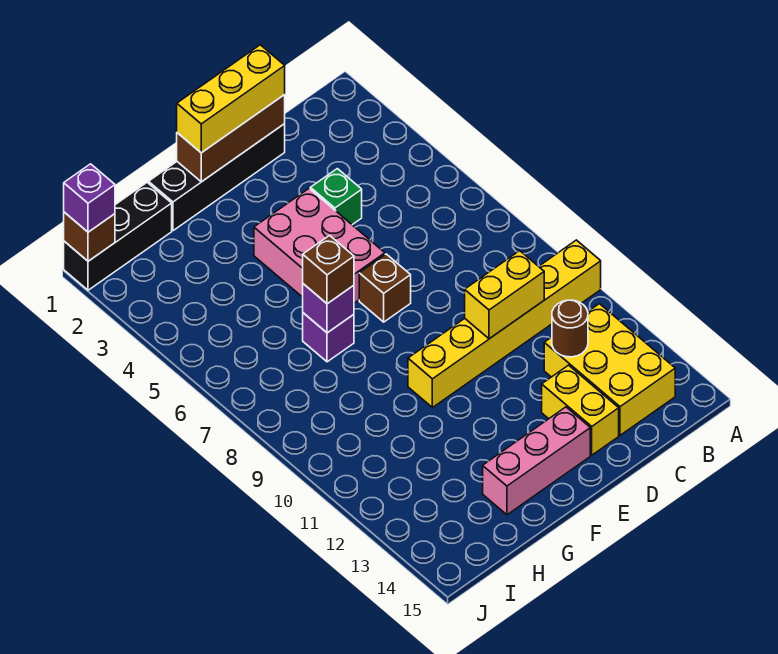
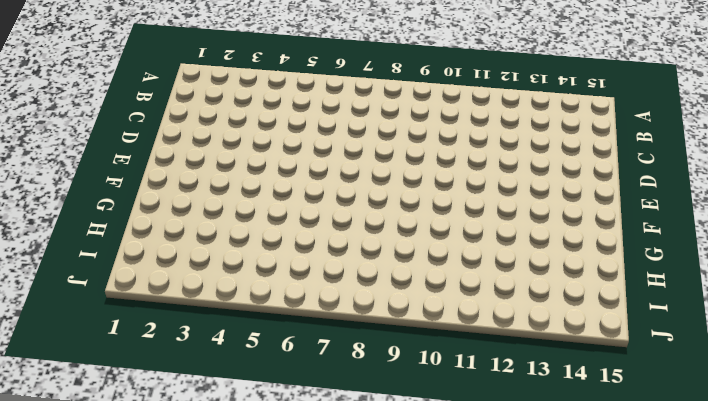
none -> yellow 1x6 brick [408,240,601,408]
none -> yellow 2x3 brick [544,304,675,435]
none -> black 1x4 brick [149,124,285,231]

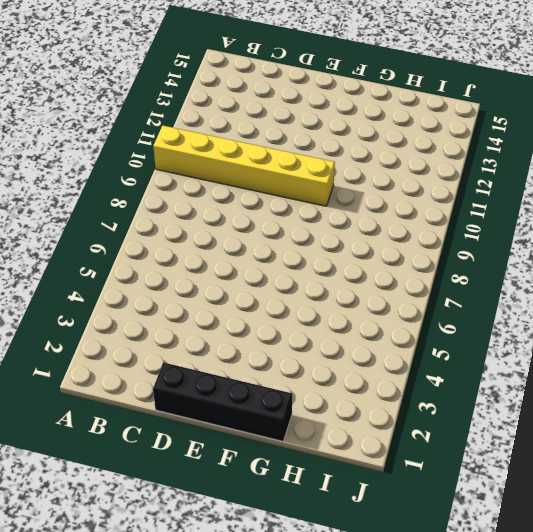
none -> yellow 2x3 brick [544,304,675,435]
none -> green 1x1 brick [310,169,362,225]
none -> yellow 1x2 brick [542,365,619,455]

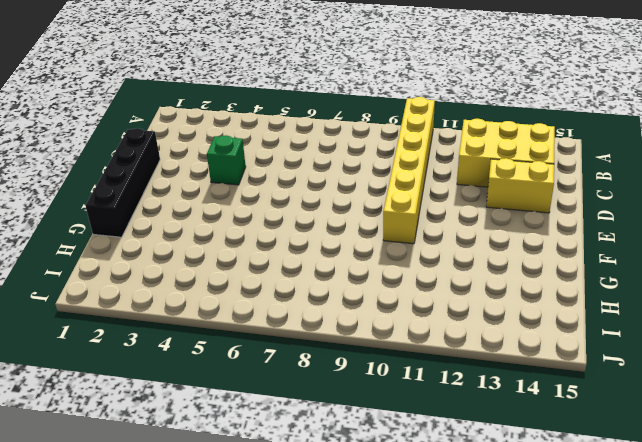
none -> pink 2x3 brick [254,189,385,303]
none -> brown 1x1 brick [359,254,411,322]
none -> pink 1x3 brick [483,407,590,515]

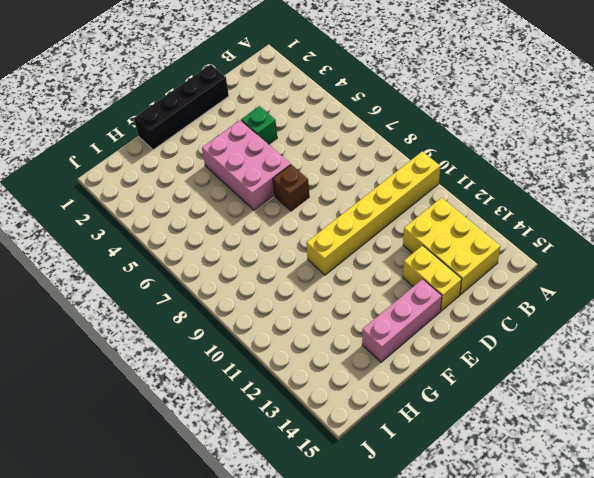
none -> purple 1x1 brick [303,313,354,362]
none -> black 1x3 brick [64,183,172,290]
none -> yellow 1x2 brick [465,251,544,339]

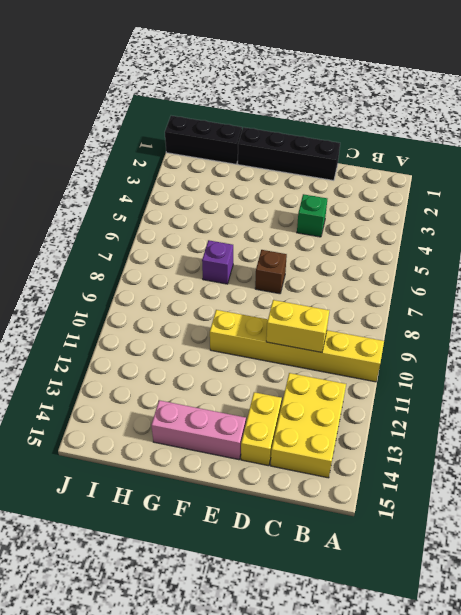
none -> pink 2x3 brick [254,189,385,303]
none -> brown 1x1 round brick [552,300,588,357]
none -> brown 1x3 brick [177,95,285,182]

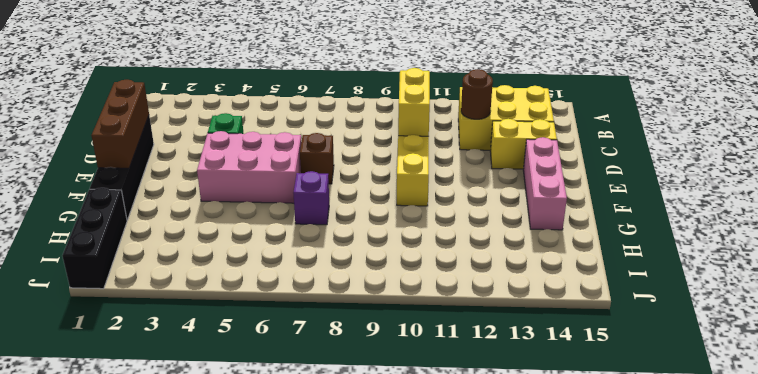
none -> purple 1x1 brick [303,284,354,333]
none -> brown 1x1 brick [64,212,115,261]
none -> yellow 1x3 brick [177,45,285,153]

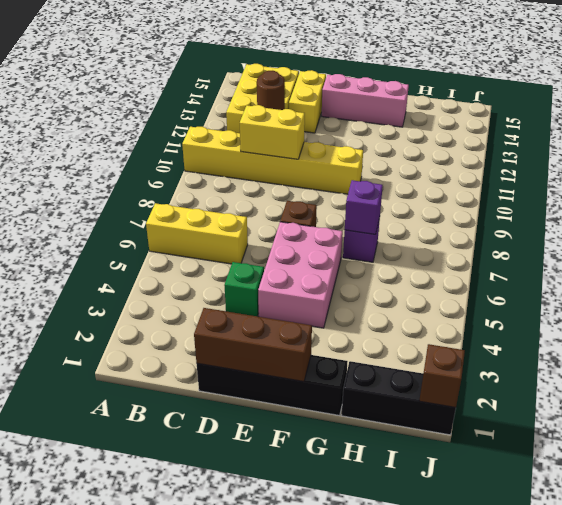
yellow 1x3 brick [146,203,248,264] -> yellow 1x3 brick moved to [177,45,285,153]
none -> brown 1x1 brick [303,236,354,304]
none -> purple 1x1 brick [64,164,115,232]

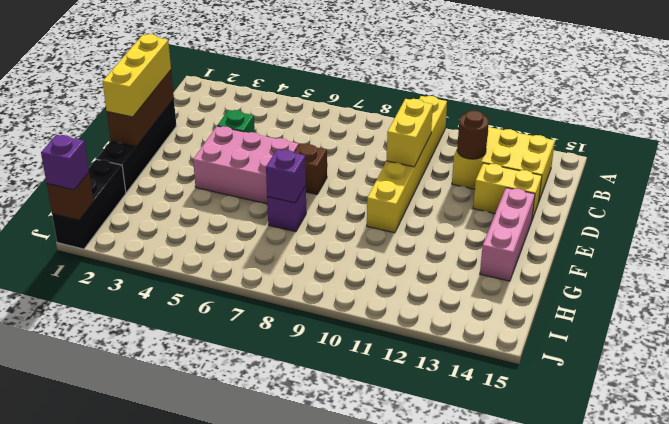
none -> brown 1x1 brick [303,236,354,304]

